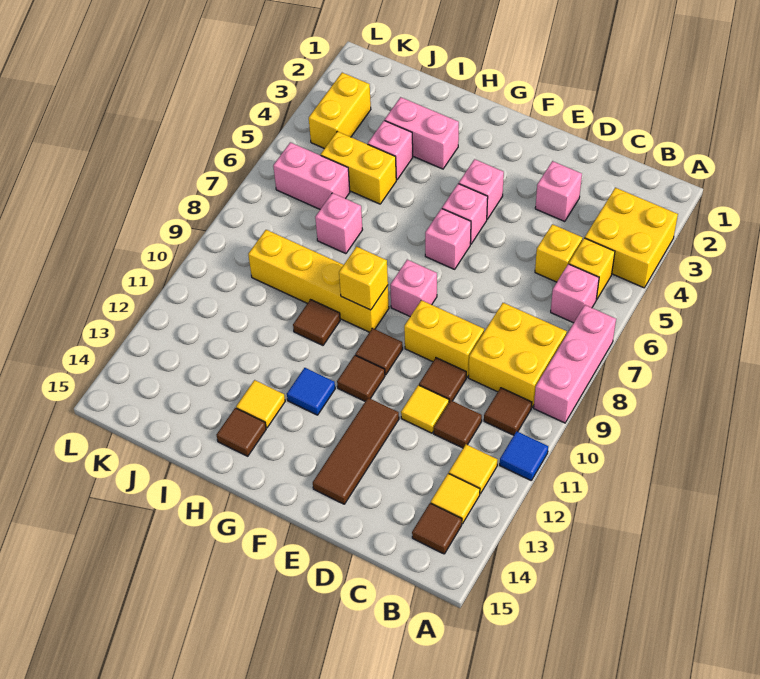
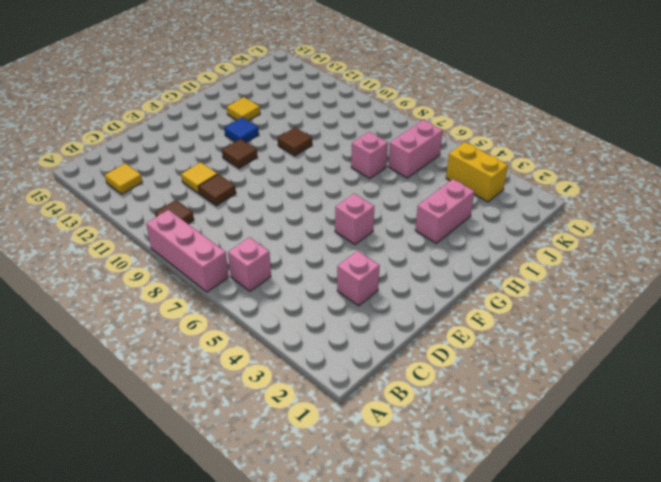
none -> yellow 2x2 brick [585,188,678,288]
none -> blue 1x1 tile [500,431,548,480]
none -> yellow 1x1 brick [569,238,615,300]
none -> yellow 2x2 brick [469,303,567,408]

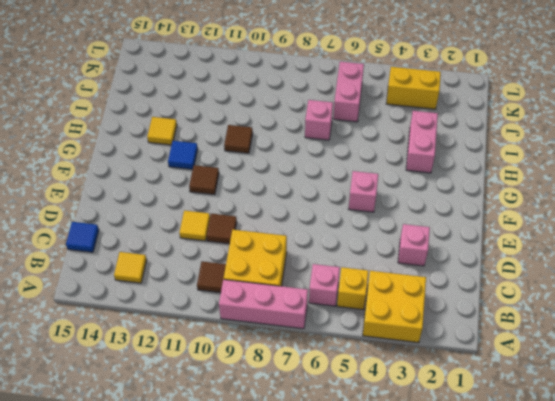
blue 1x1 tile [66,222,99,252] -> blue 1x1 tile moved to [500,431,548,480]
none -> yellow 1x1 tile [449,444,497,494]
none -> brown 1x1 tile [412,503,462,554]
none -> yellow 1x1 brick [535,224,582,282]
none -> brown 1x1 tile [434,401,482,448]

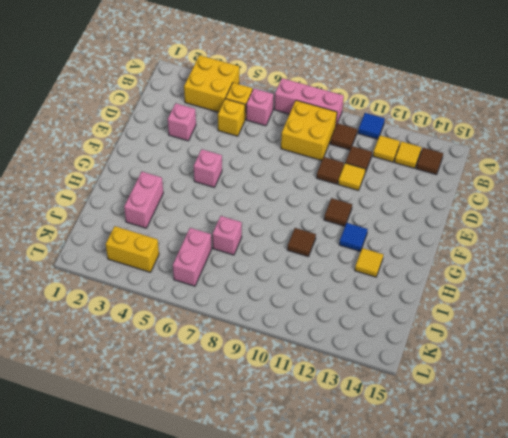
none -> yellow 1x2 brick [404,300,484,377]
none -> brown 1x3 tile [313,398,399,504]
none -> pink 1x1 brick [459,159,504,219]
none -> pink 1x1 brick [425,209,471,269]

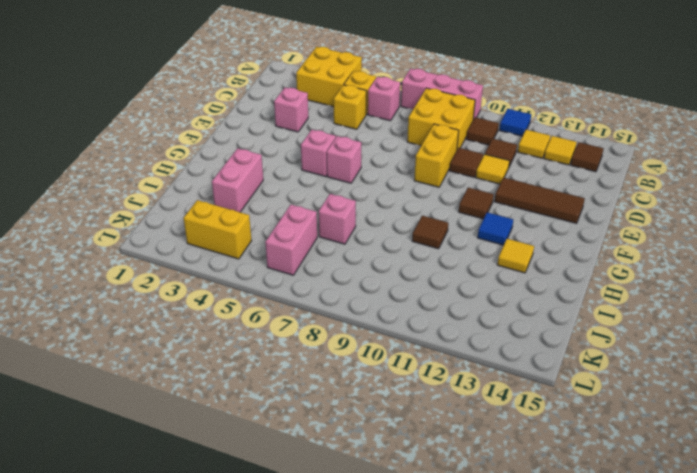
none -> pink 1x1 brick [459,159,504,219]
none -> pink 1x1 brick [390,260,437,316]
none -> brown 1x1 tile [355,328,403,375]
none -> yellow 1x4 brick [248,230,389,332]

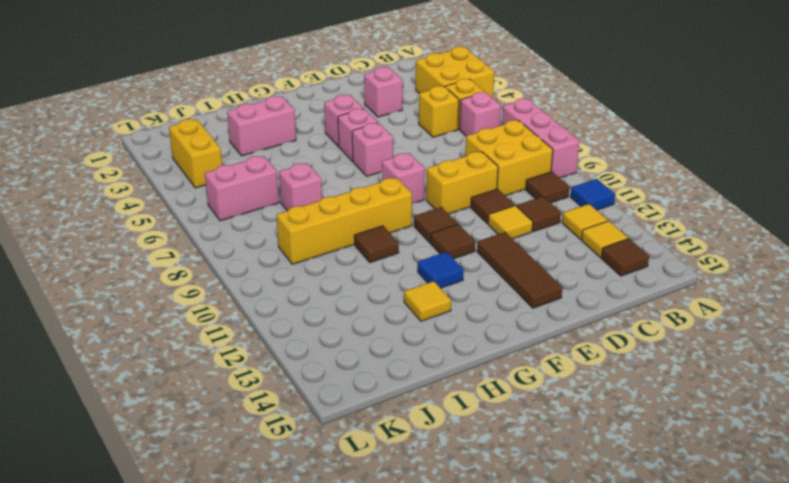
none -> brown 1x1 tile [216,408,266,456]
none -> pink 1x1 brick [368,121,413,180]
none -> yellow 1x2 brick [321,131,396,204]
none -> yellow 1x1 brick [339,247,388,310]

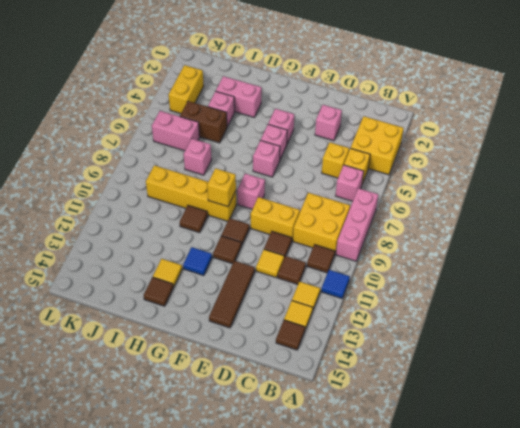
brown 1x2 brick [180,101,227,143] -> yellow 1x2 brick [321,131,396,204]

